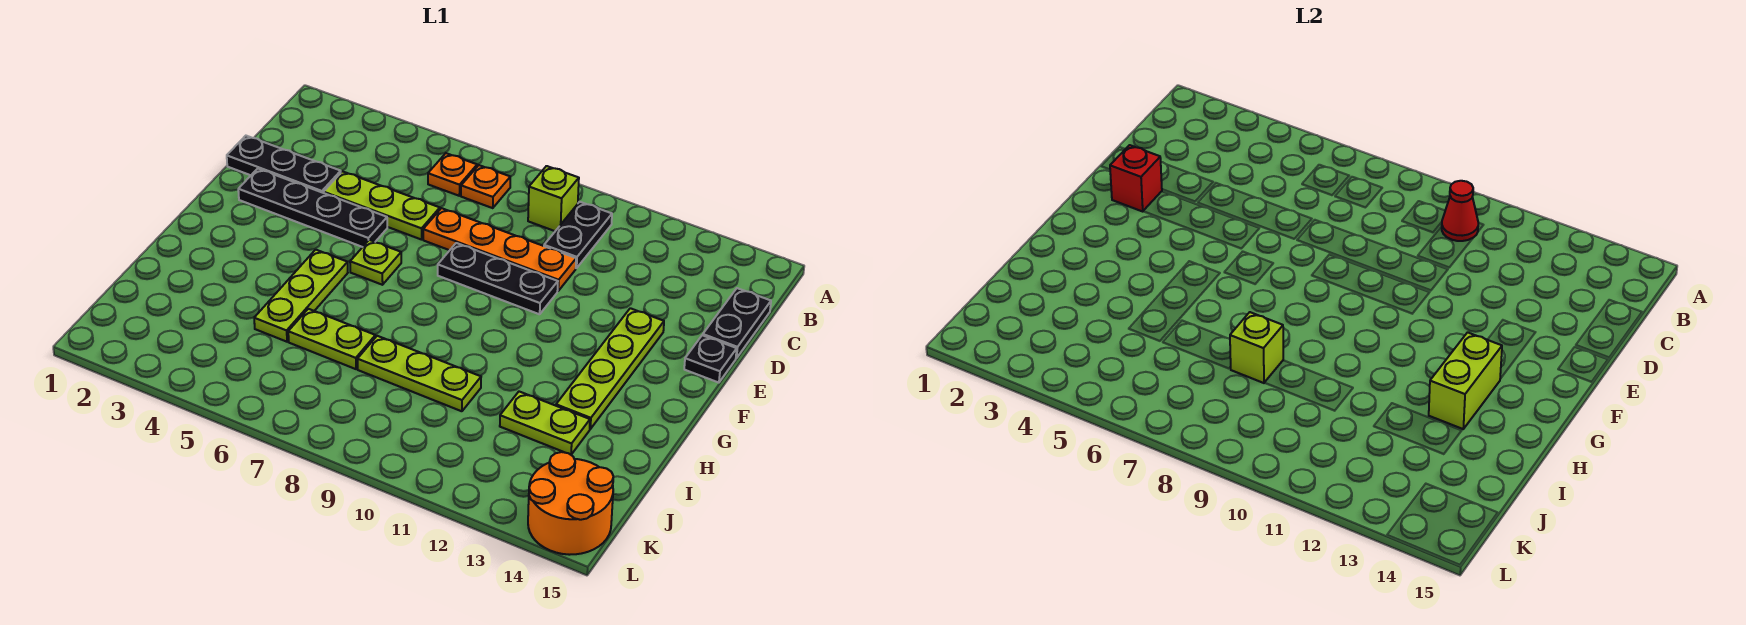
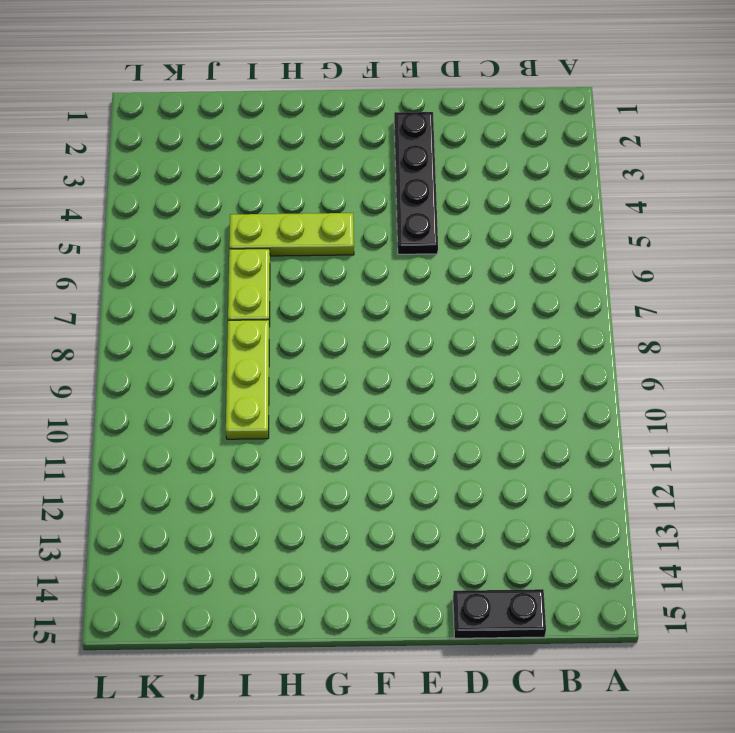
none -> orange 1x1 plate [428,153,477,196]
none -> orange 1x1 plate [461,165,510,208]
none -> lime 1x1 brick [528,166,579,231]

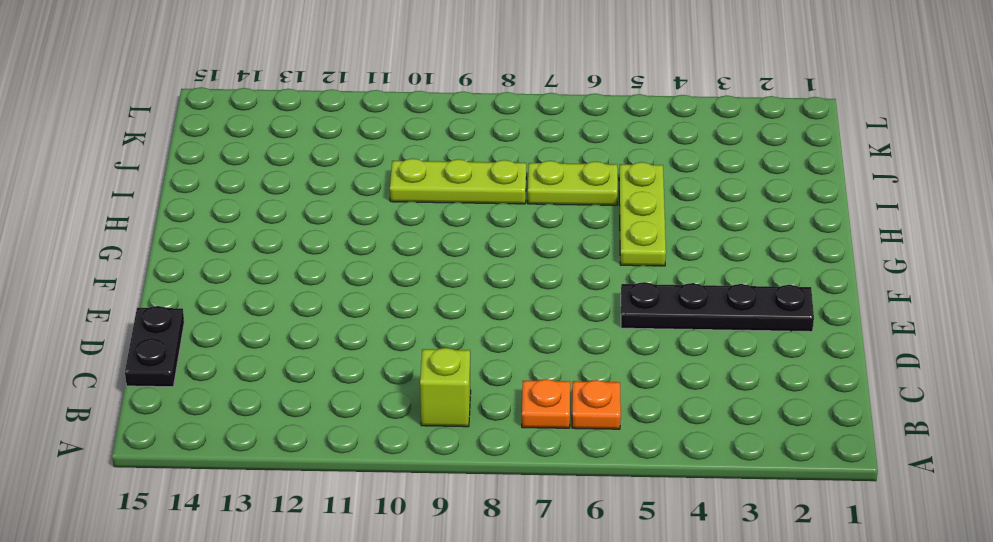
none -> black 1x2 plate [544,202,612,268]
none -> black 1x3 plate [227,136,341,193]
none -> lime 1x3 plate [324,171,440,240]

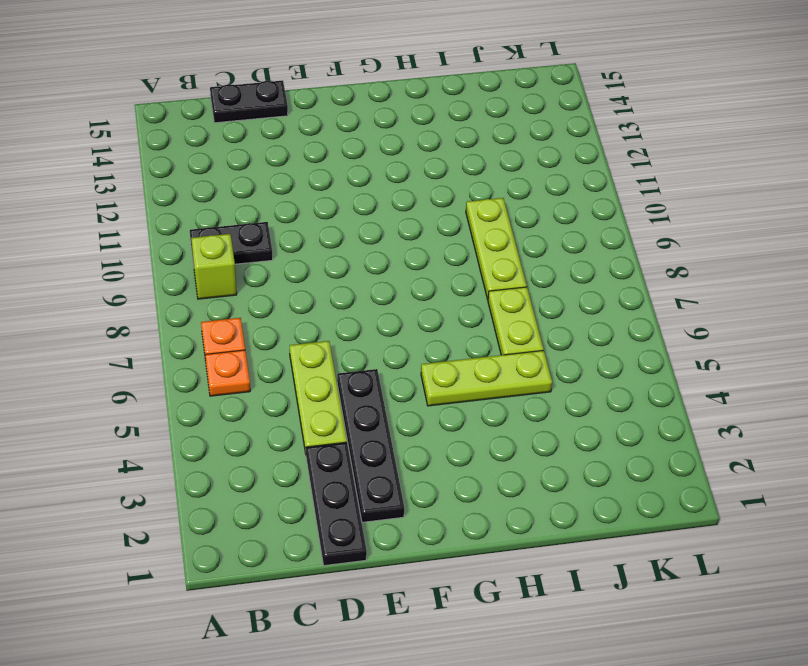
none -> orange 1x4 plate [423,208,576,291]
none -> black 1x3 plate [438,243,558,314]
none -> lime 1x4 plate [556,308,664,429]

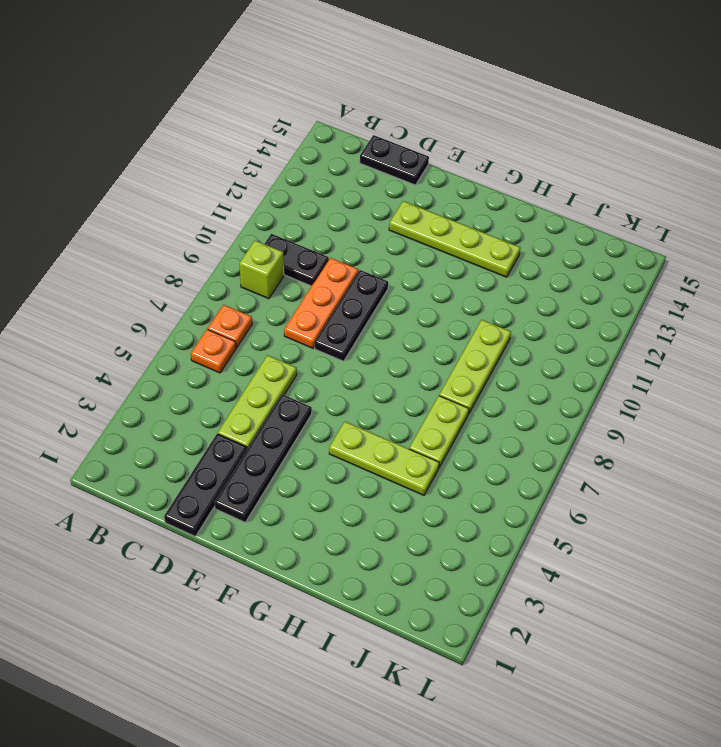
orange 1x3 plate [284,258,358,348] -> orange 1x4 plate [423,208,576,291]
none -> black 1x1 plate [684,335,737,383]
none -> lime 1x1 plate [350,240,401,285]
none -> lime 1x2 plate [500,392,590,455]

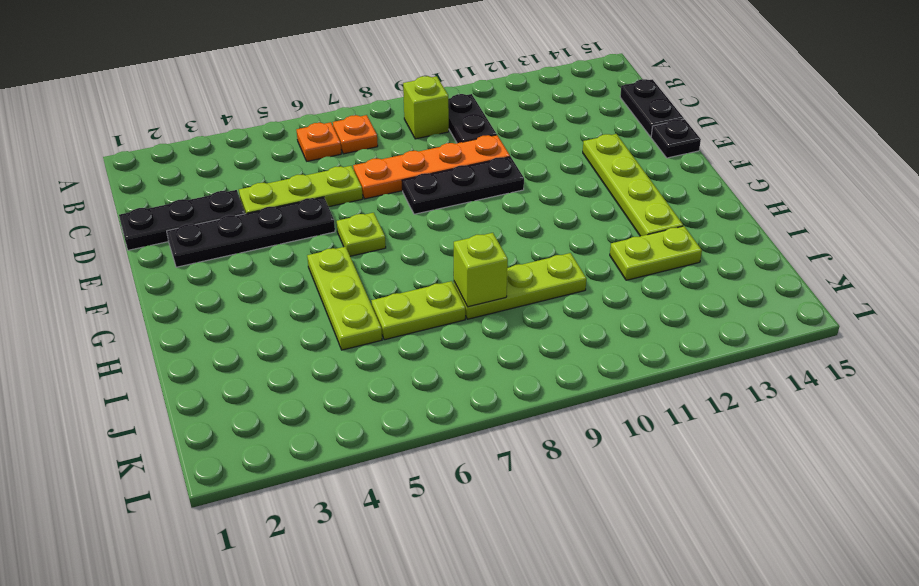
none -> orange 2x2 round brick [528,452,613,555]
none -> red 1x1 cone [1442,181,1478,241]
none -> red 1x1 brick [1110,145,1162,211]

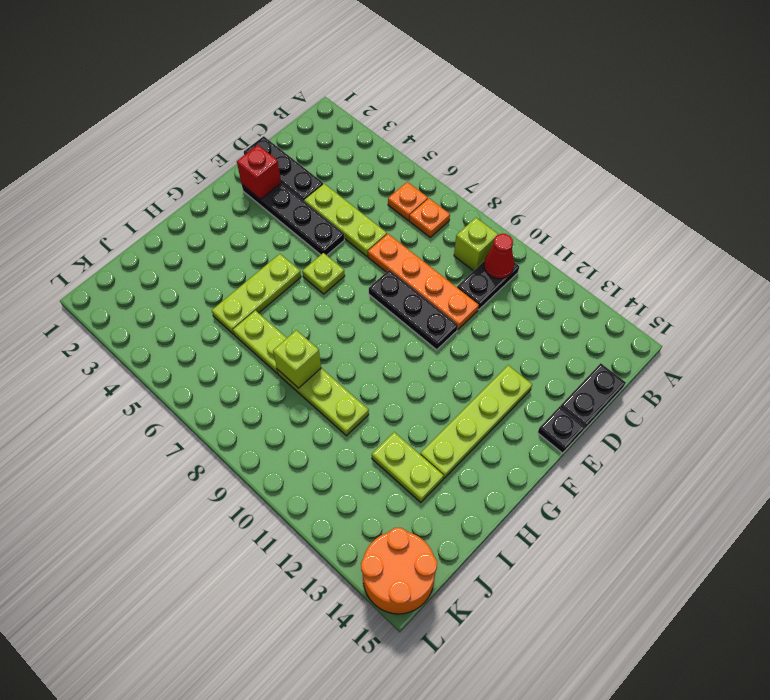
none -> lime 1x2 brick [1429,332,1502,429]

